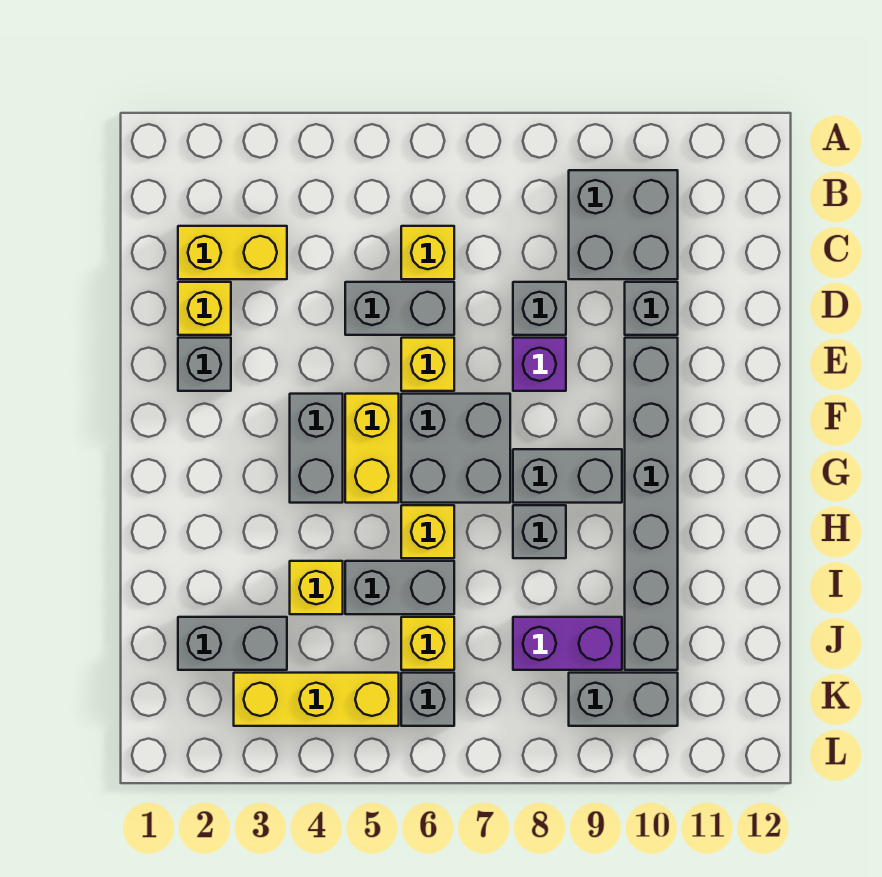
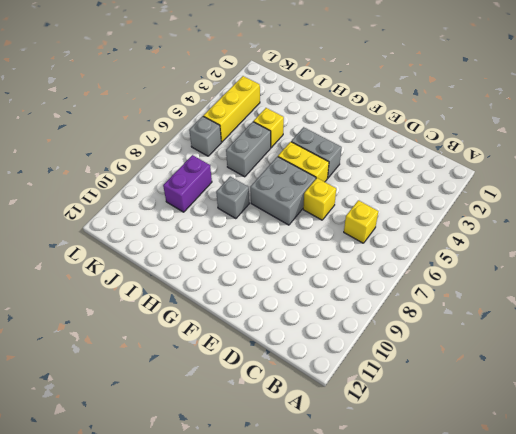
none -> grey 2x2 brick [569,170,678,279]
none -> yellow 1x2 brick [178,226,287,279]
none -> yellow 1x1 brick [178,282,231,335]

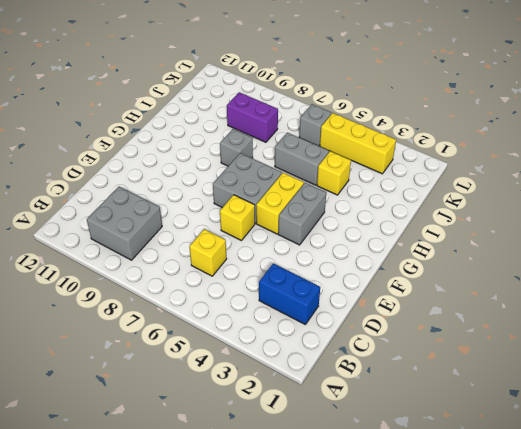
blue 1x2 brick [259,263,320,324] -> yellow 1x2 brick [178,226,287,279]
none -> yellow 1x1 brick [178,282,231,335]
none -> grey 1x2 brick [345,282,454,335]
none -> grey 1x1 brick [513,282,566,335]

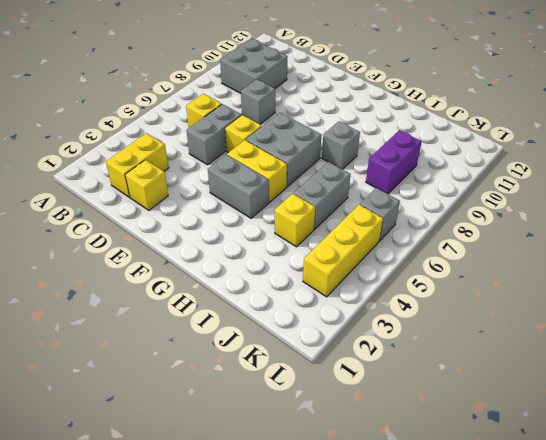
none -> grey 1x1 brick [625,282,678,335]
none -> grey 1x1 brick [178,338,231,391]
none -> purple 1x1 brick [513,338,566,391]

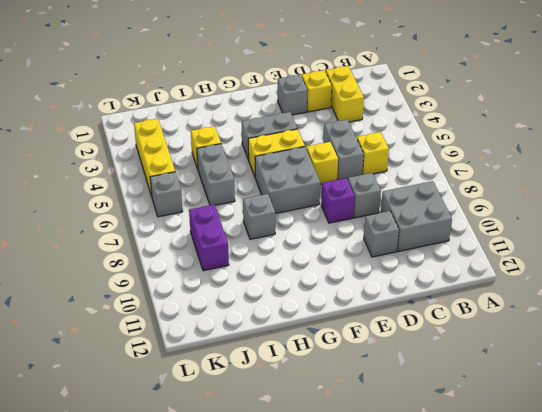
none -> grey 1x6 brick [625,338,678,670]
none -> grey 1x2 brick [513,449,622,503]
none -> yellow 1x1 brick [401,505,454,558]

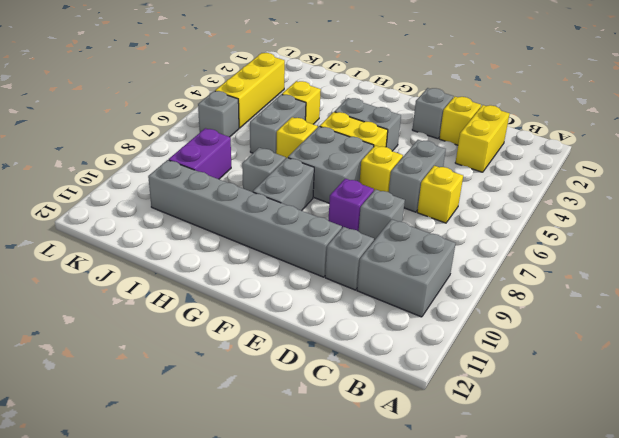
none -> grey 1x2 brick [178,617,287,670]
none -> yellow 1x1 brick [401,617,454,670]
none -> grey 1x2 brick [569,673,678,726]

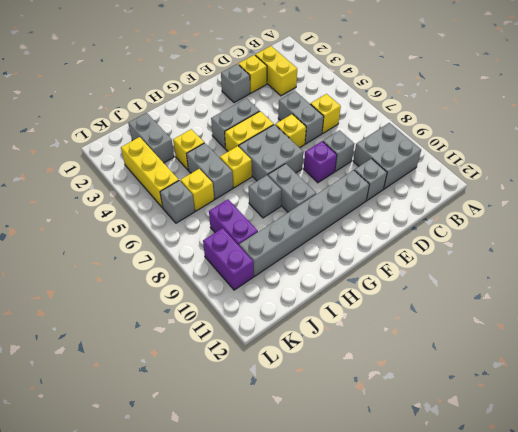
purple 1x2 brick [203,228,254,290] -> grey 1x2 brick [569,673,678,726]

